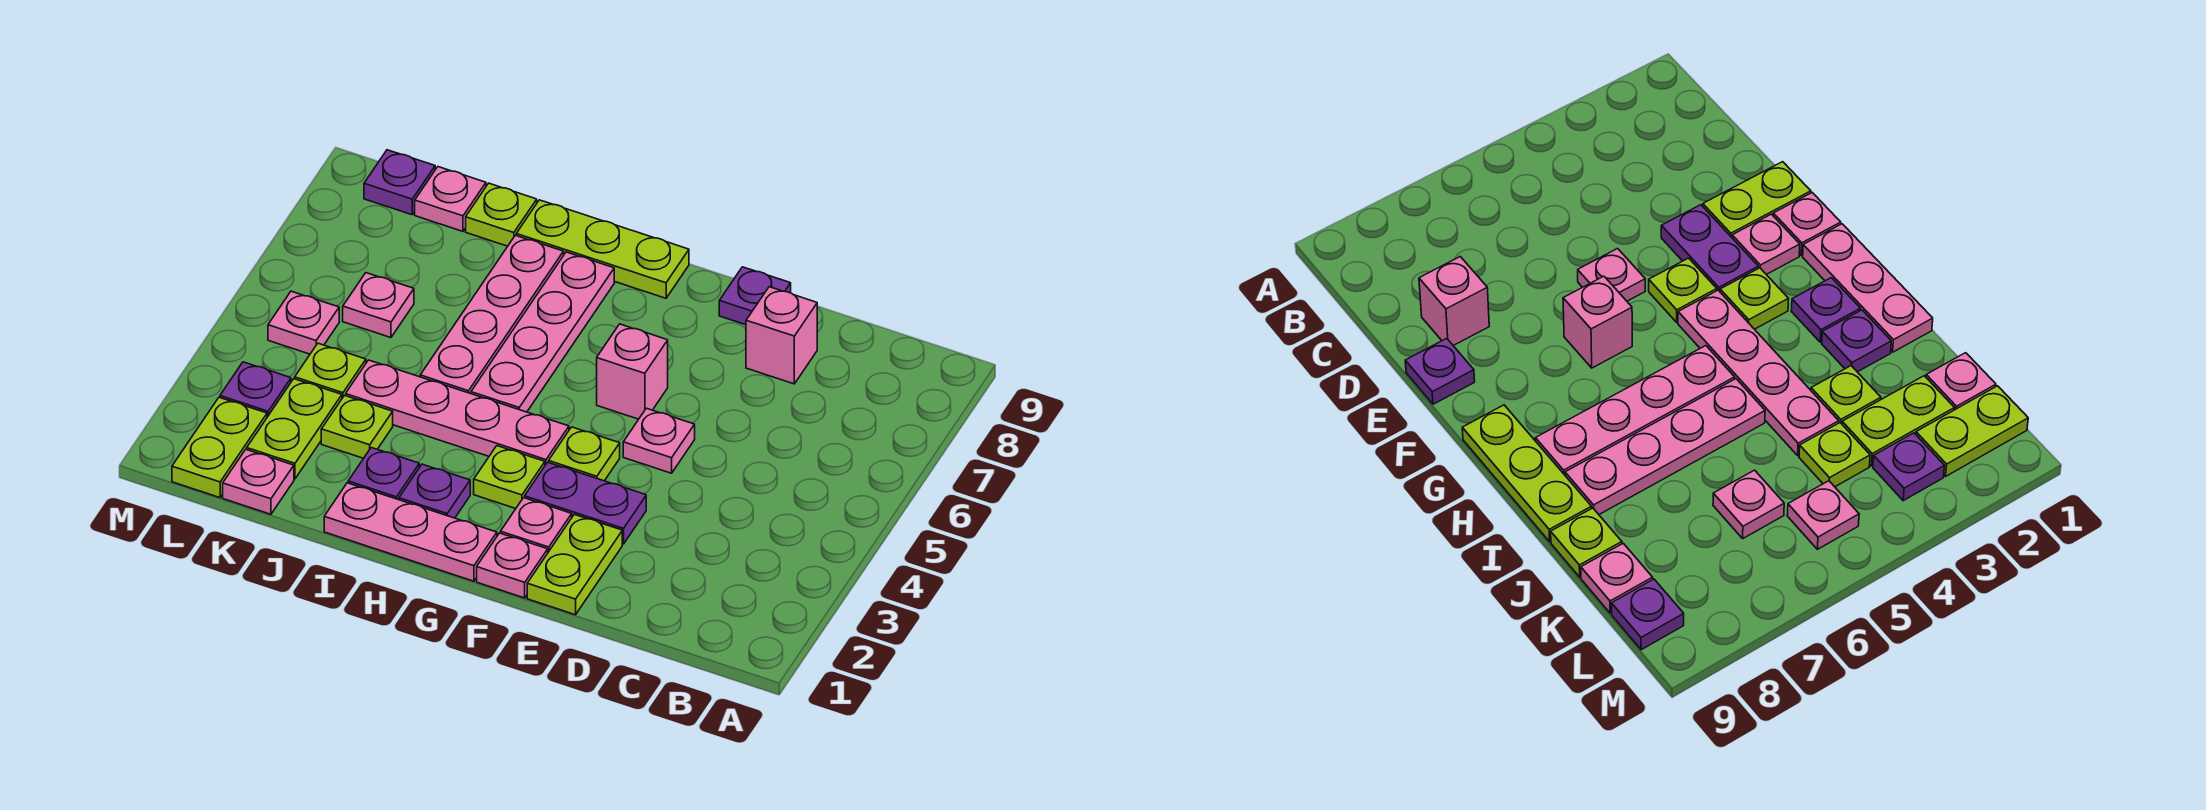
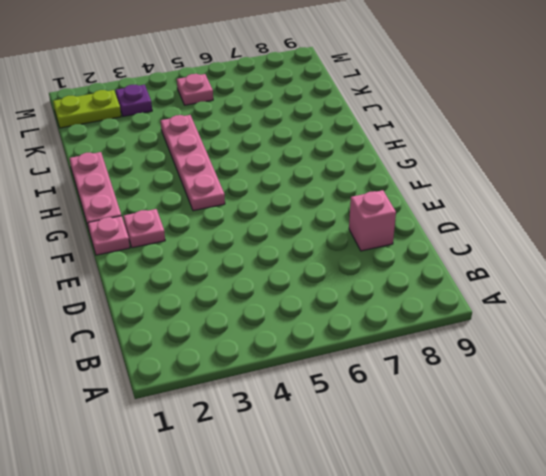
none -> lime 1x2 plate [527,514,622,615]
none -> purple 1x2 plate [525,462,646,544]
none -> pink 1x1 plate [623,408,695,473]

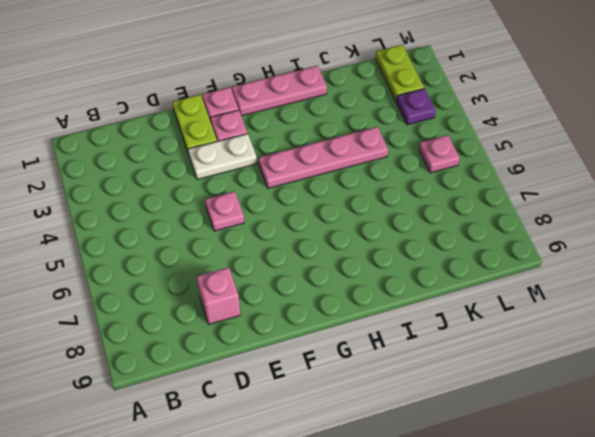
white 1x2 plate [188,134,257,180] -> purple 1x2 plate [525,462,646,544]
none -> purple 1x1 plate [719,267,791,325]
none -> lime 1x1 plate [549,427,620,481]
none -> pink 1x1 brick [597,324,668,419]

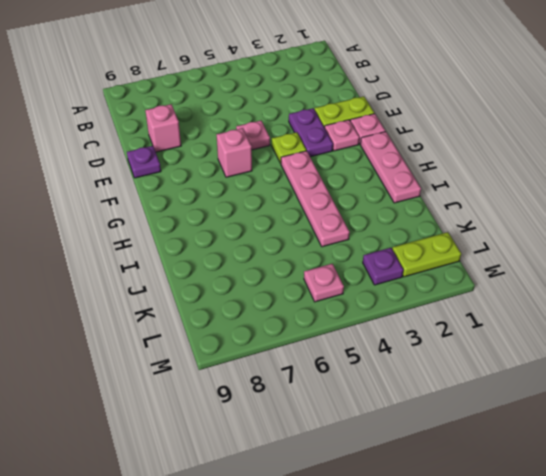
none -> lime 1x1 plate [474,446,545,509]
none -> lime 1x3 plate [516,200,689,298]
none -> purple 1x1 plate [399,464,470,518]

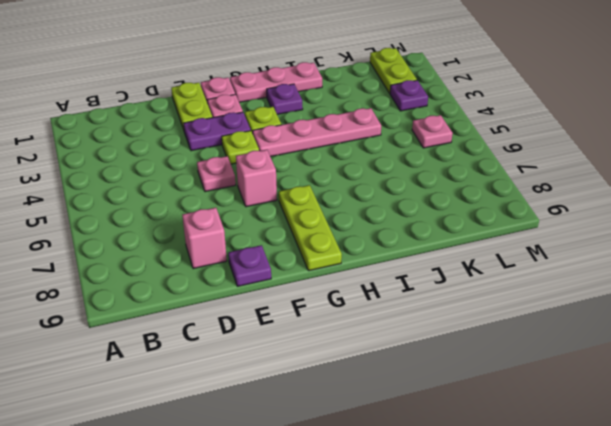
lime 1x3 plate [279,185,342,271] -> lime 1x3 plate turned to [516,200,689,298]
none -> pink 1x4 plate [471,252,614,412]
none -> purple 1x1 plate [348,448,419,500]
none -> pink 1x4 plate [420,235,564,394]

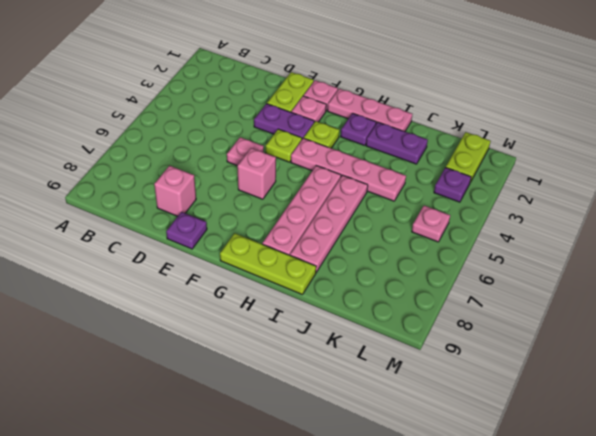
purple 1x2 plate [366,122,428,164] -> purple 1x1 plate [348,448,419,500]
none -> lime 1x1 plate [321,395,393,458]
none -> lime 1x1 plate [466,183,537,246]
none -> pink 1x1 plate [223,449,294,514]

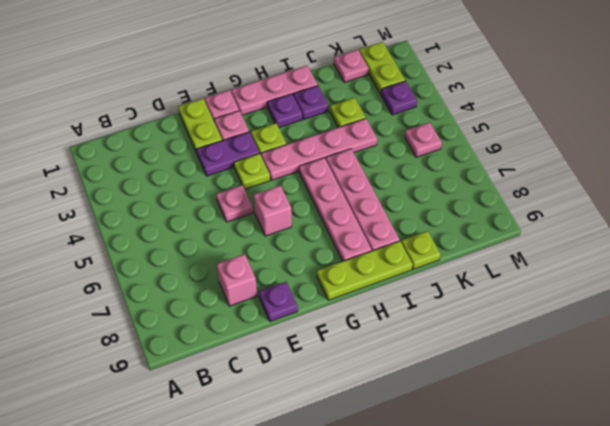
none -> lime 1x2 plate [247,379,342,479]
none -> lime 1x1 plate [295,344,366,398]
none -> pink 1x1 plate [343,273,414,338]

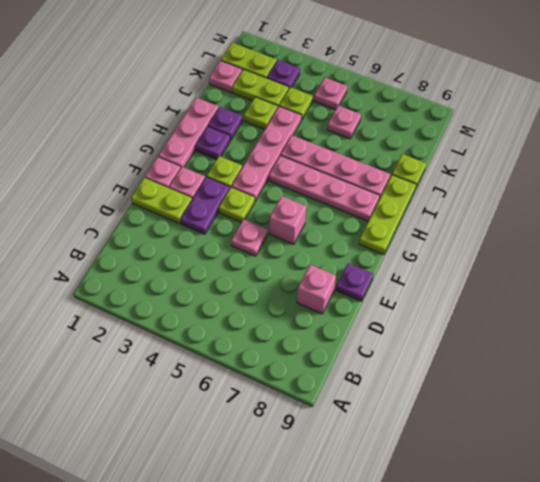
none -> pink 1x1 plate [415,167,486,231]
none -> purple 1x1 plate [364,150,435,215]

